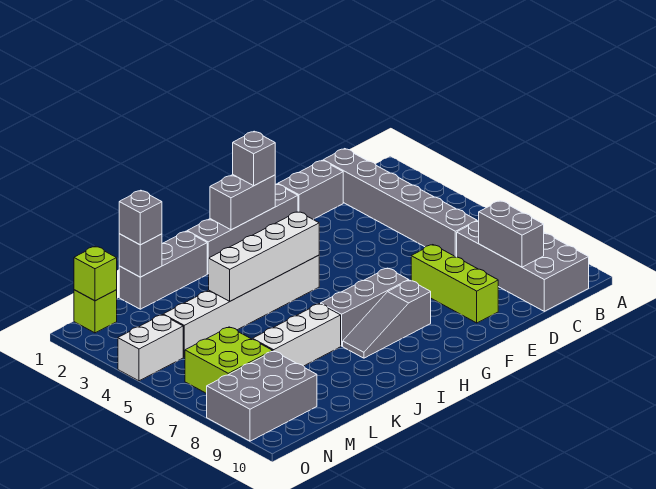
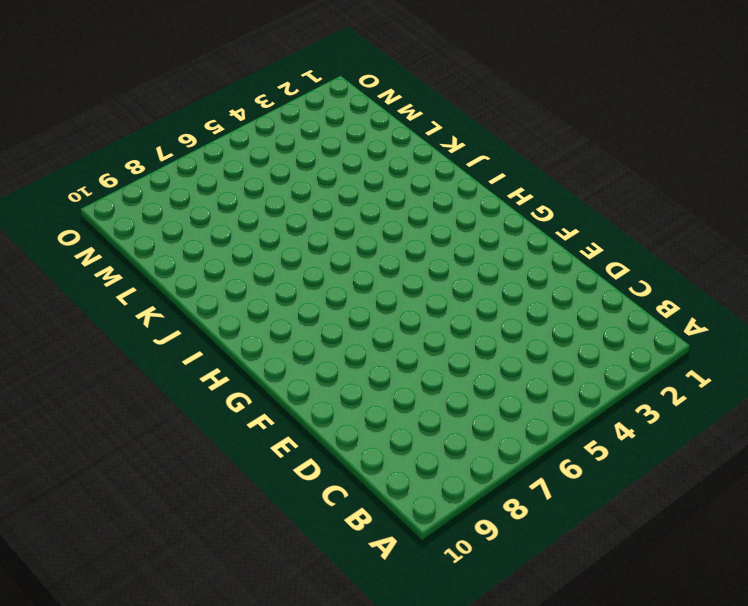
none -> grey 2x4 brick [457,221,589,311]
none -> grey 1x6 brick [323,149,477,257]
none -> grey 1x2 brick [278,160,343,219]

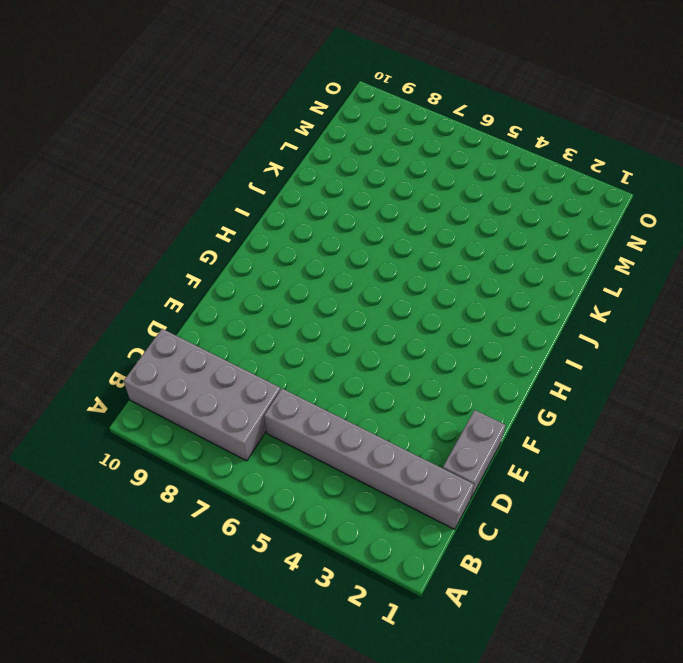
none -> lime 1x3 brick [411,245,498,323]
none -> grey 1x4 brick [187,184,298,274]
none -> grey 1x3 brick [321,268,409,346]

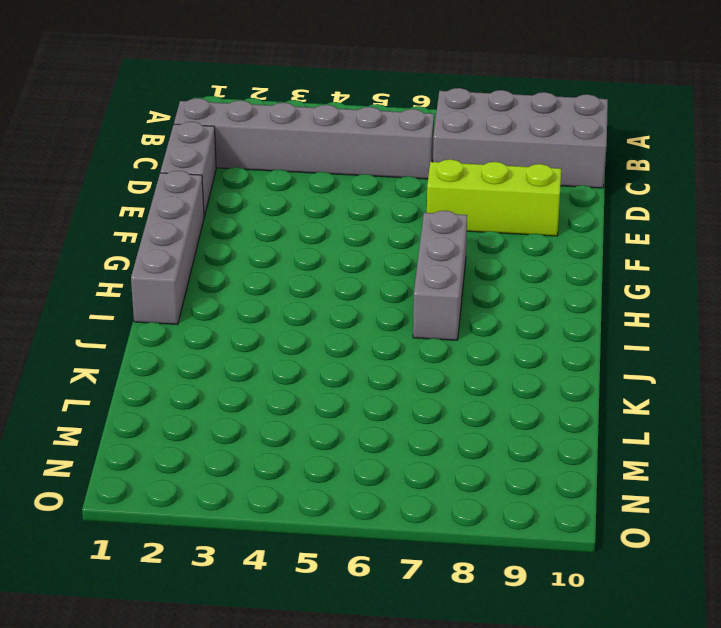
none -> grey 1x3 slope [343,280,431,358]
none -> white 1x6 brick [163,255,319,357]
none -> grey 1x3 brick [119,231,207,309]

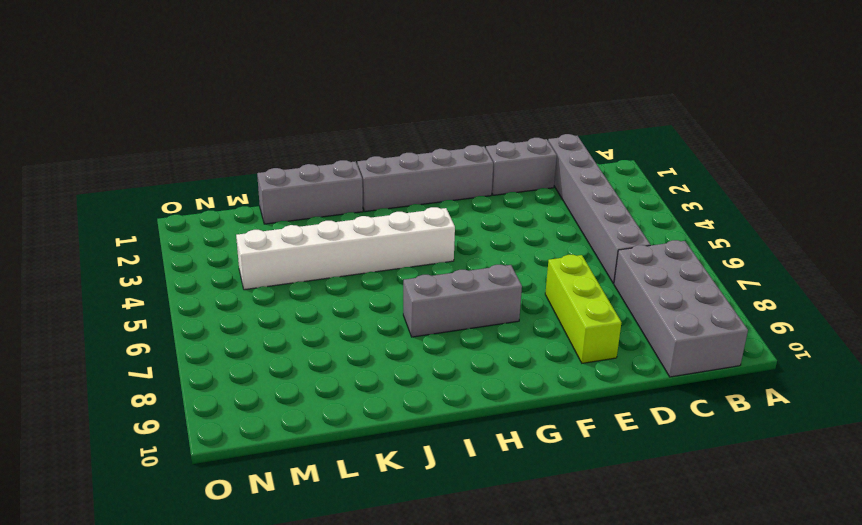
none -> grey 1x3 slope [343,280,431,358]
none -> white 1x3 brick [253,304,341,366]
none -> lime 2x2 brick [185,327,273,394]

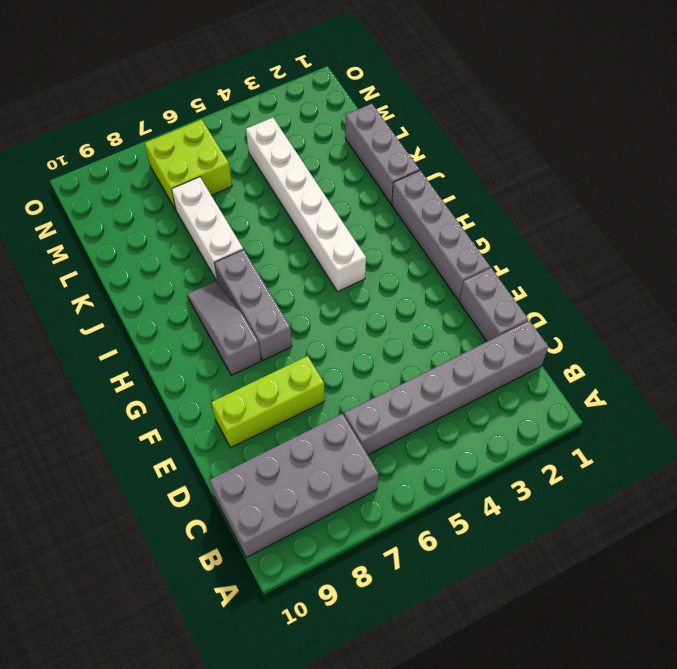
none -> grey 2x3 brick [207,351,317,441]
none -> lime 1x1 brick [74,290,117,333]
none -> white 1x2 brick [118,315,183,381]

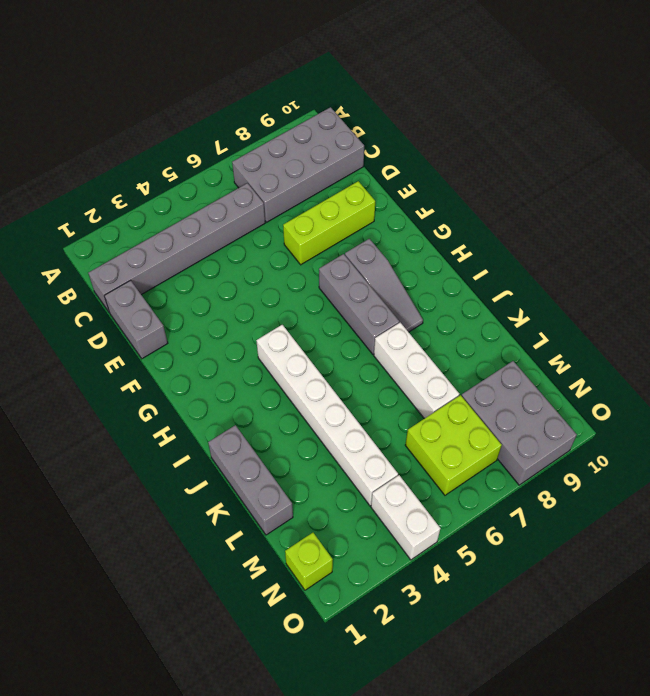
none -> grey 1x4 brick [187,184,298,274]
none -> grey 1x2 brick [479,201,544,267]
none -> grey 1x2 brick [210,175,275,230]

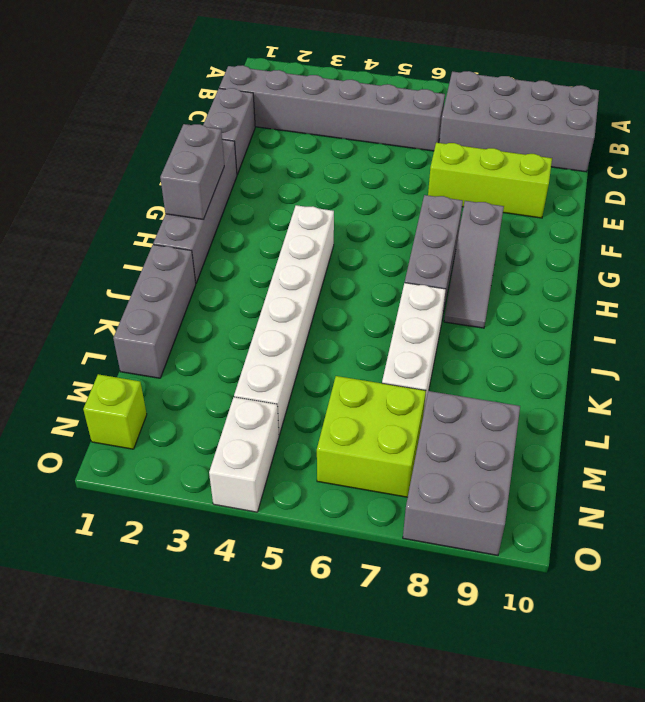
none -> grey 1x2 brick [479,201,544,267]
none -> white 1x4 brick [209,212,319,301]
none -> grey 1x1 brick [119,234,162,277]

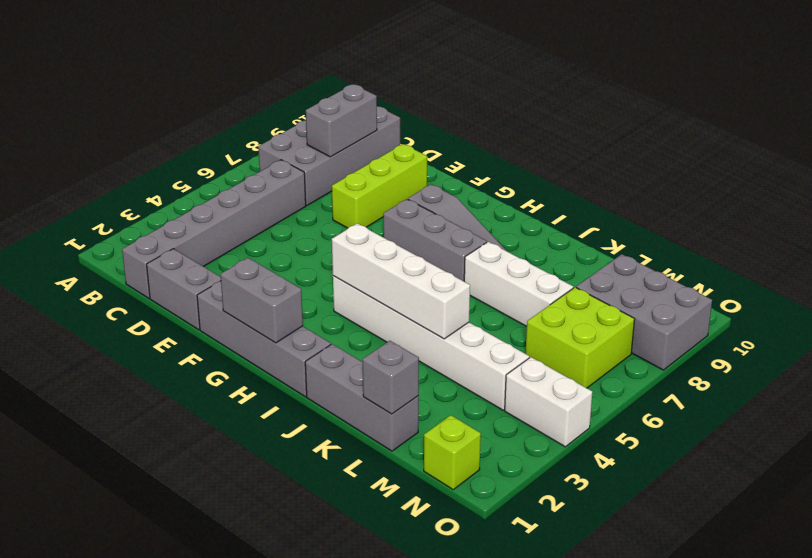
none -> lime 1x1 brick [74,246,117,301]
none -> grey 1x1 brick [233,131,275,186]
none -> grey 1x1 brick [119,190,162,245]

